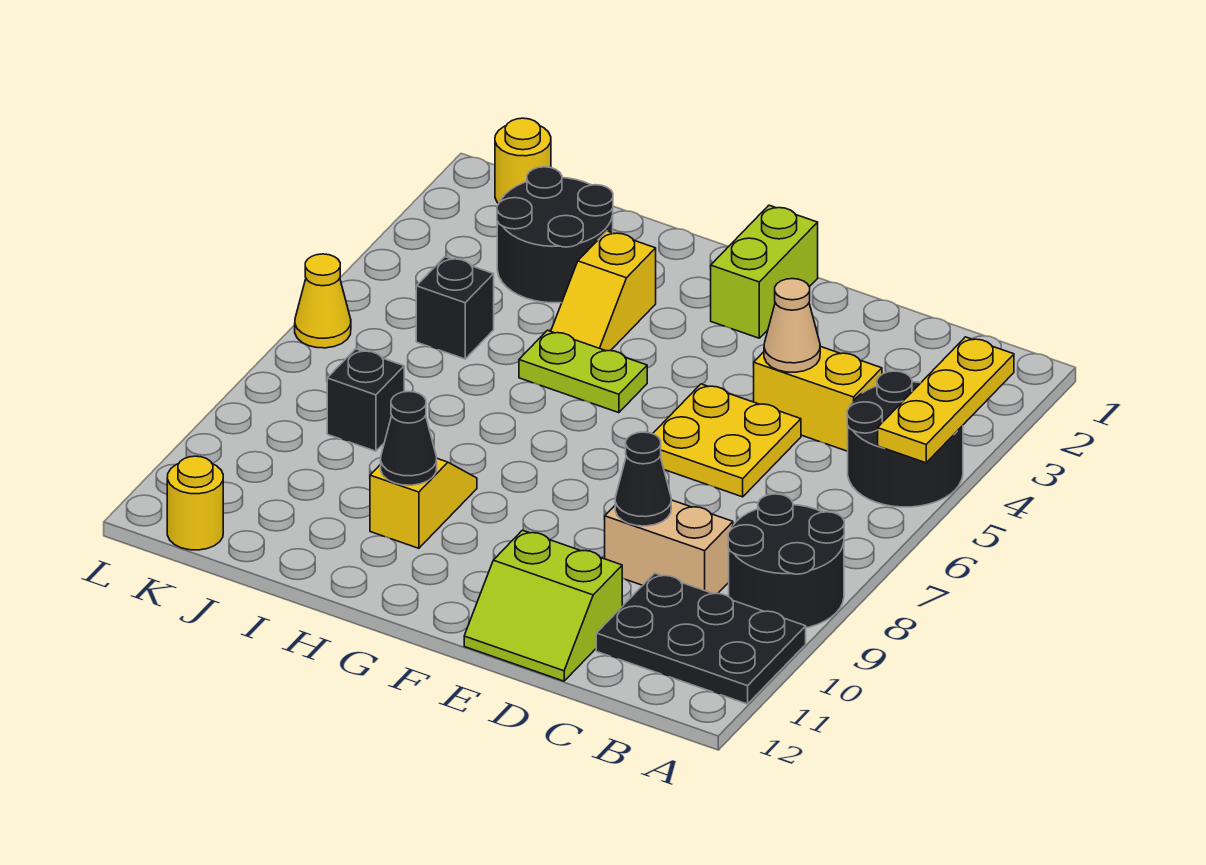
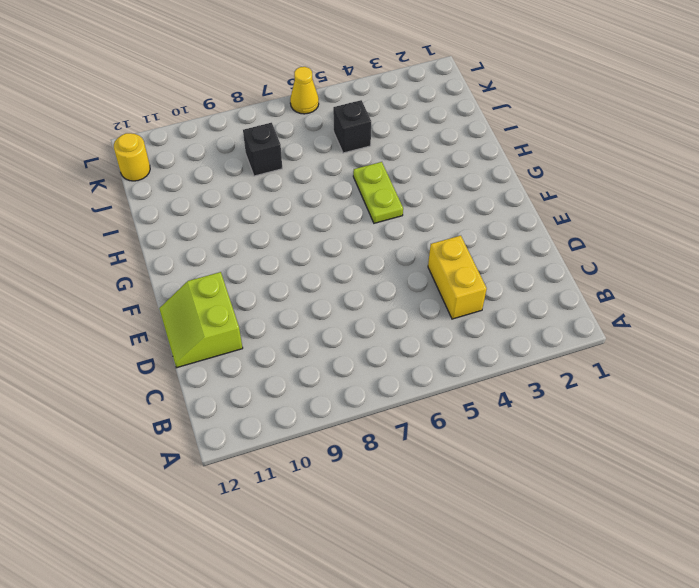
none -> black 2x2 round brick [847,371,963,507]
none -> black 2x2 round brick [728,494,844,628]
none -> black 2x3 plate [596,573,806,704]

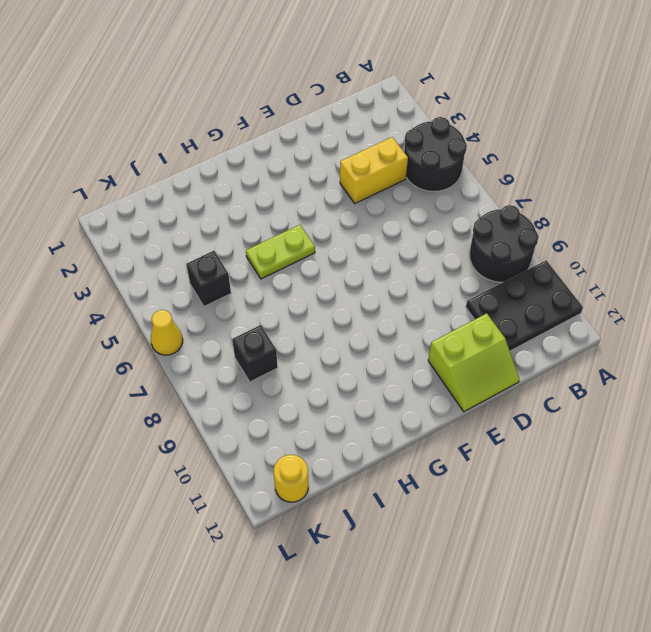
none -> tan 1x2 brick [605,500,733,594]
none -> yellow 2x2 plate [653,384,801,497]
none -> lime 1x2 brick [711,205,818,338]

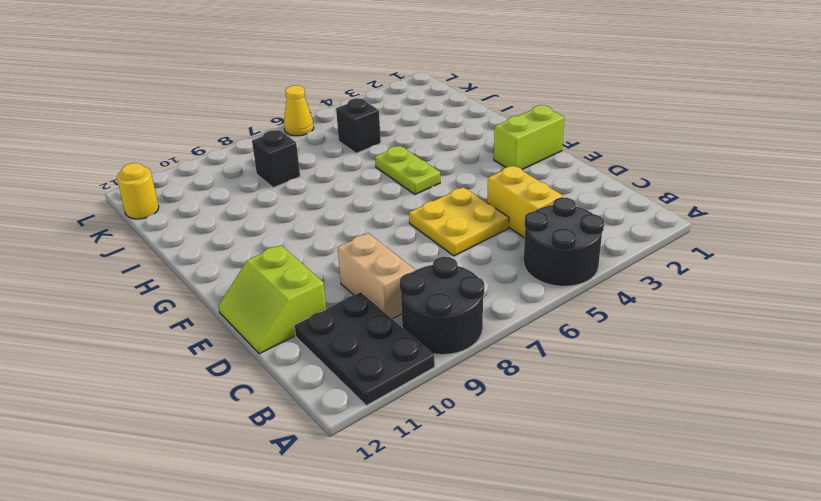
none -> yellow 1x2 slope [551,231,656,351]
none -> yellow 1x2 slope [370,459,477,548]
none -> black 2x2 round brick [497,167,613,303]

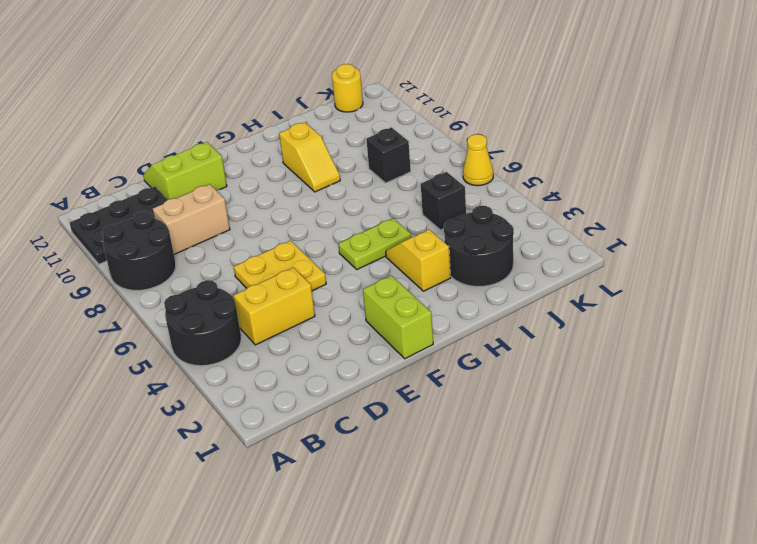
none -> yellow 1x1 round brick [495,118,551,203]
none -> yellow 1x3 plate [878,337,1014,463]
none -> tan 1x1 cone [764,279,820,372]

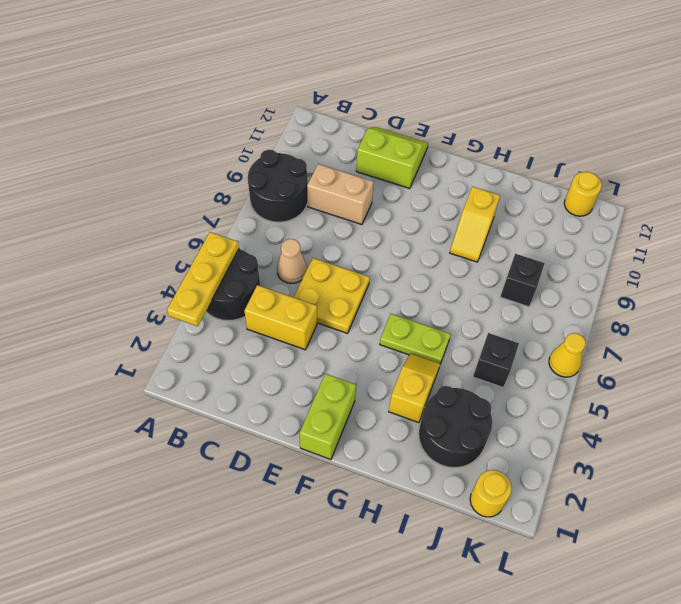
tan 1x1 cone [277,239,307,283] -> tan 1x1 cone moved to [764,279,820,372]
none -> black 2x3 plate [596,573,806,704]
none -> black 1x1 cone [615,432,671,526]
none -> black 1x1 cone [381,391,437,485]

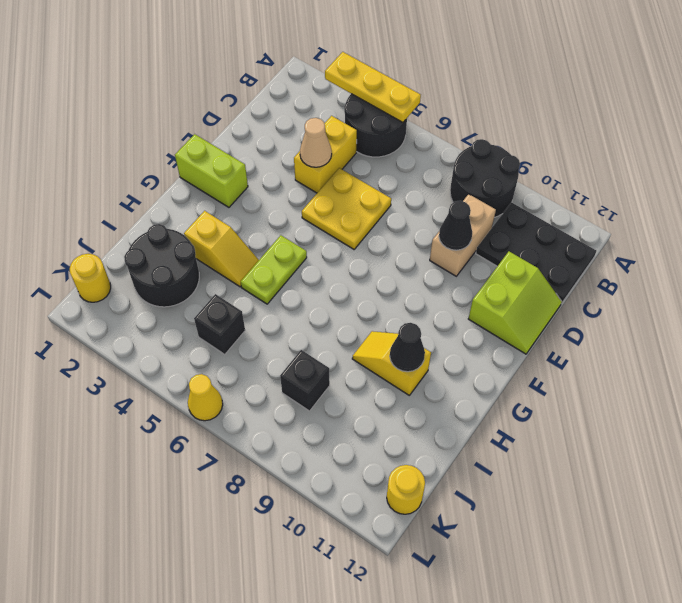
black 2x3 plate [476,202,596,304] -> black 2x3 plate turned to [596,573,806,704]

